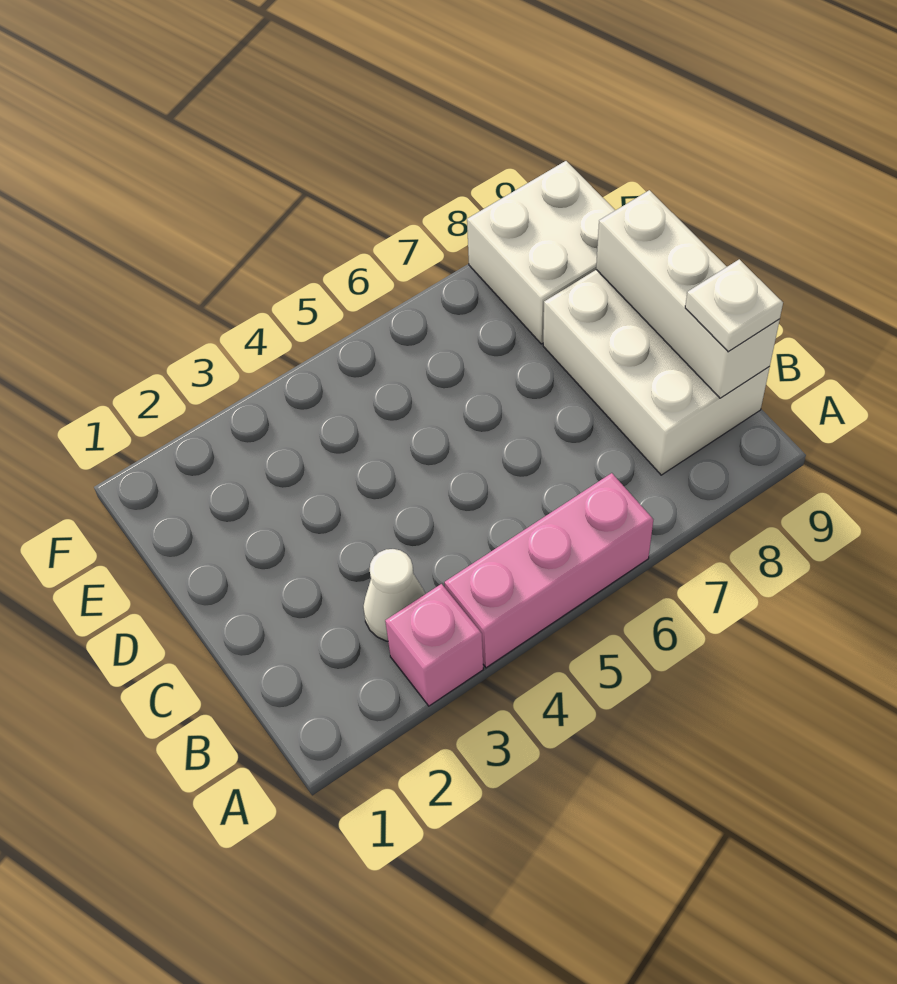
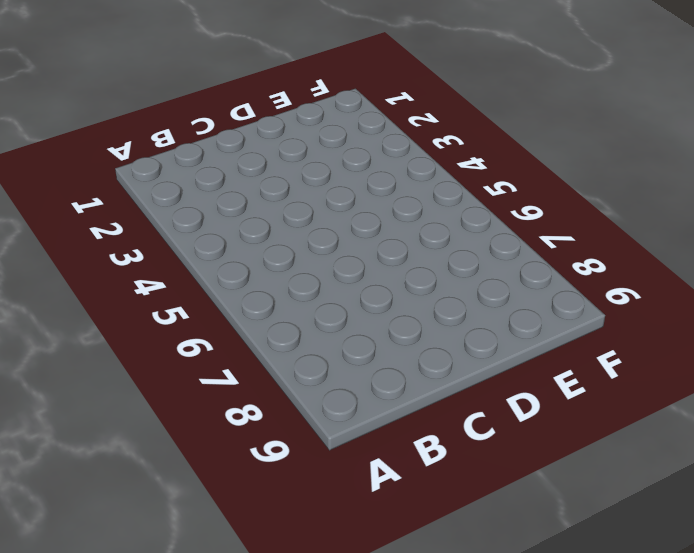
none -> pink 1x1 brick [385,584,483,706]
none -> pink 1x3 brick [444,473,653,668]

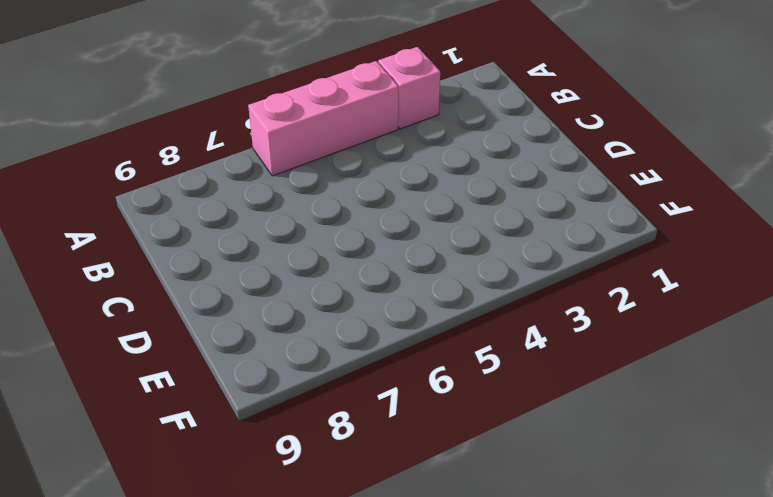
none -> white 1x1 cone [363,549,426,641]
none -> white 2x3 brick [543,270,770,475]

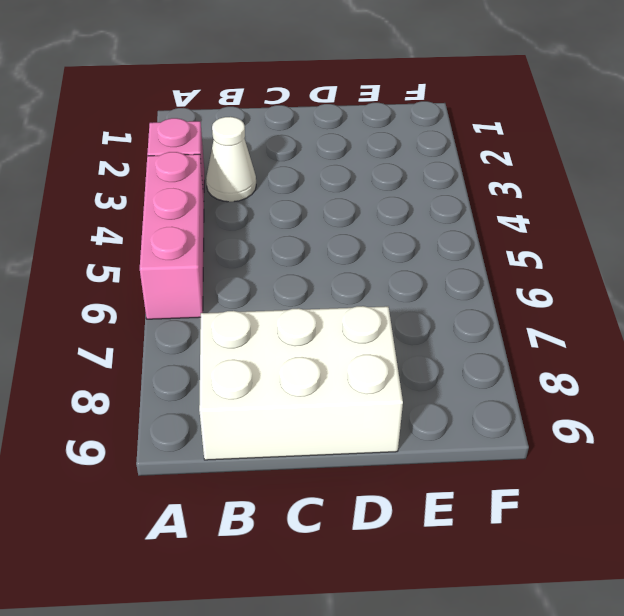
none -> white 2x2 brick [467,161,615,344]
none -> white 1x3 brick [596,190,780,398]

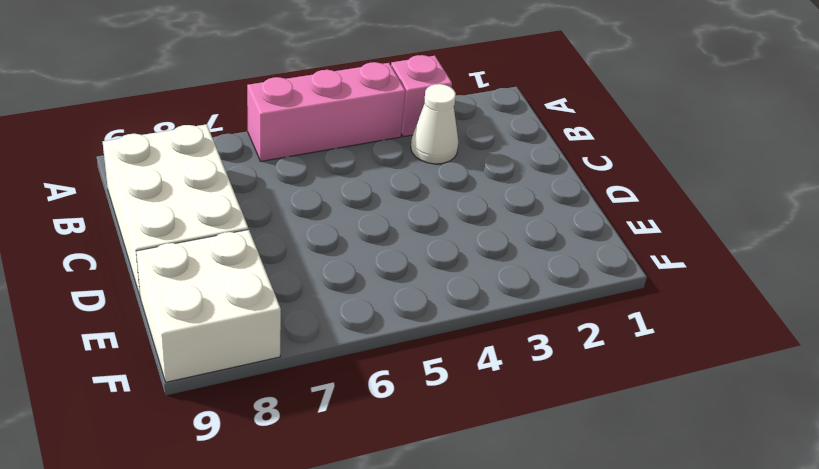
none -> white 1x3 brick [596,190,780,398]
none -> white 1x1 plate [685,259,783,352]

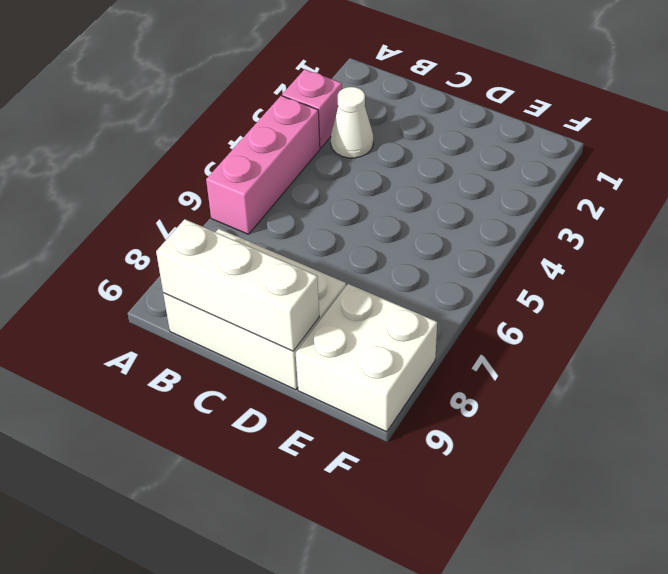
none -> white 1x1 plate [685,259,783,352]

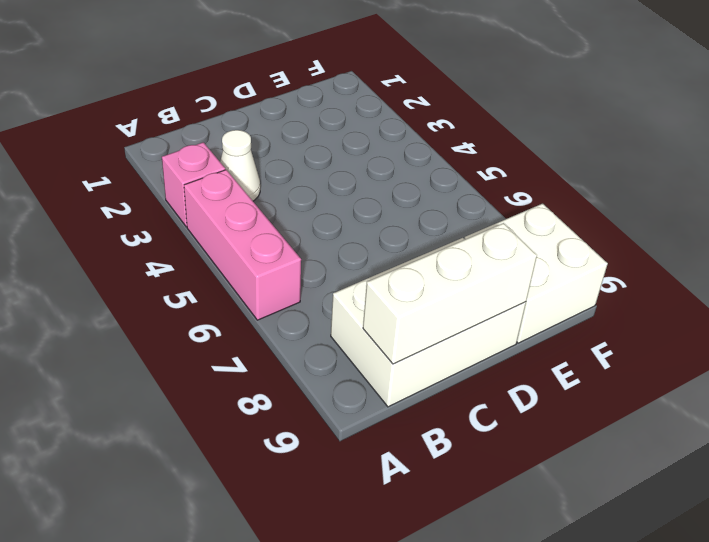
none -> white 1x1 plate [685,259,783,352]

